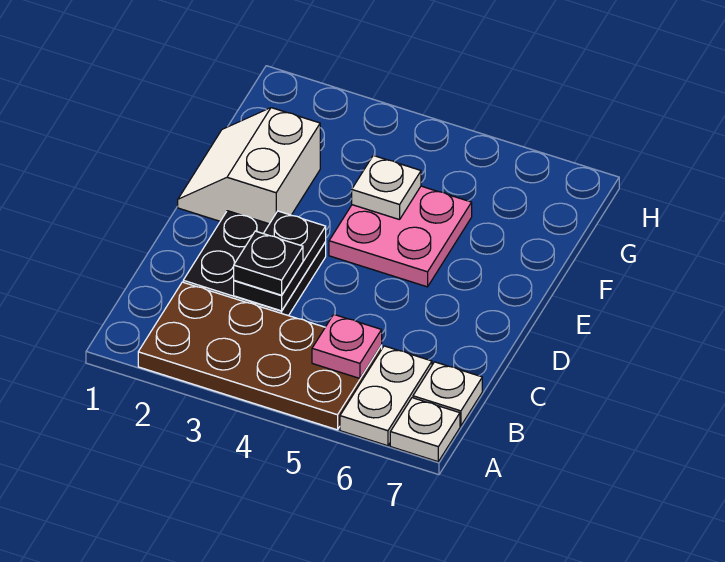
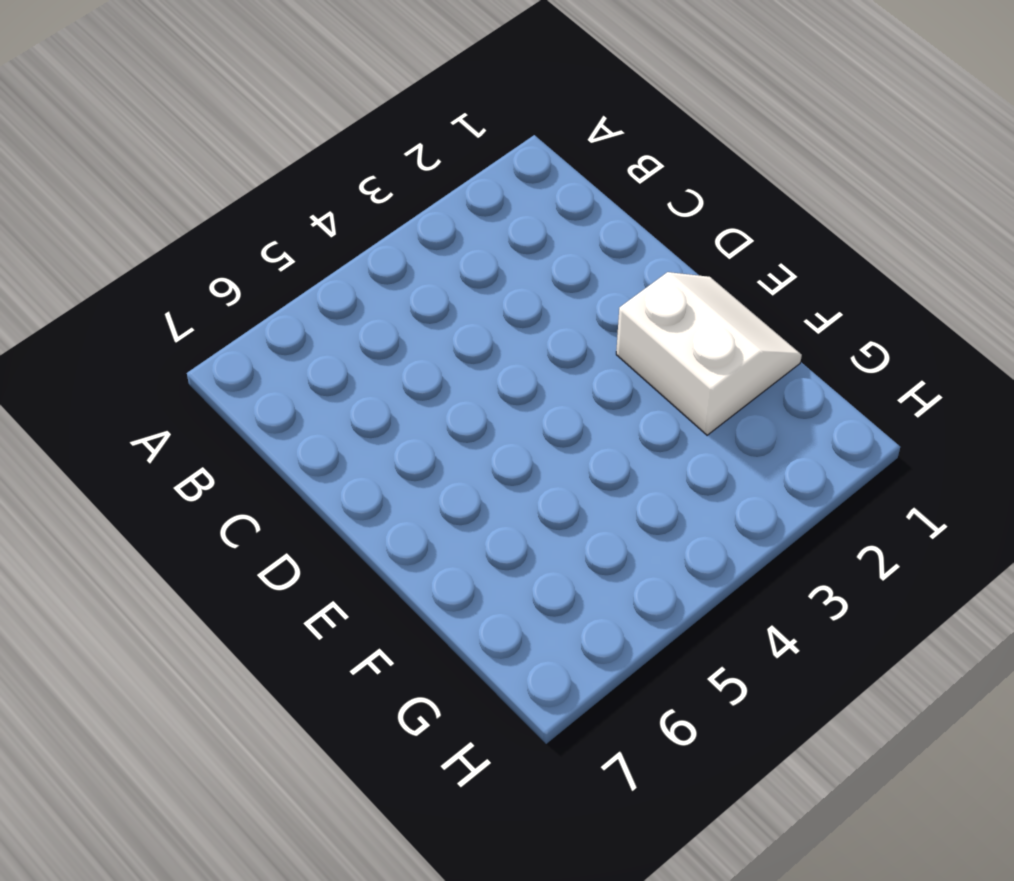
none -> brown 2x4 plate [138,282,382,430]
none -> white 1x2 plate [340,346,432,446]

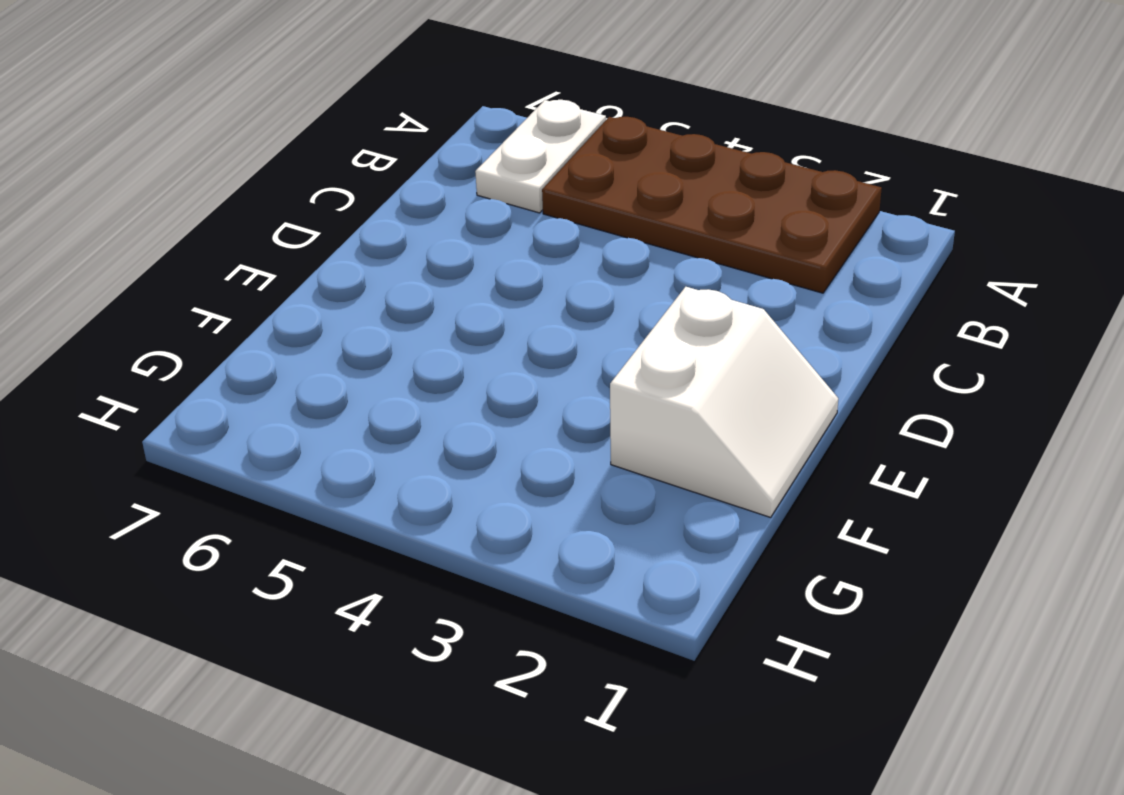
none -> white 1x1 plate [390,398,460,462]
none -> white 1x1 plate [413,362,482,426]

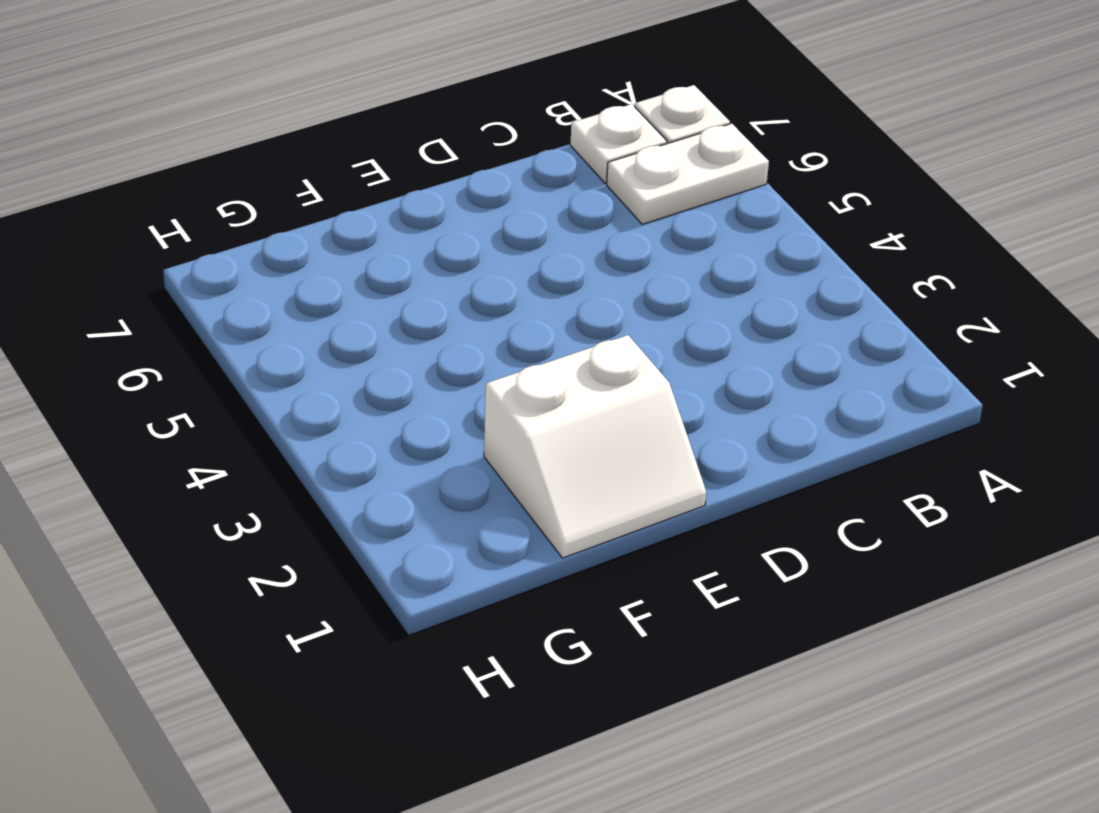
none -> brown 2x4 plate [138,282,382,430]
none -> black 2x2 plate [183,211,326,316]

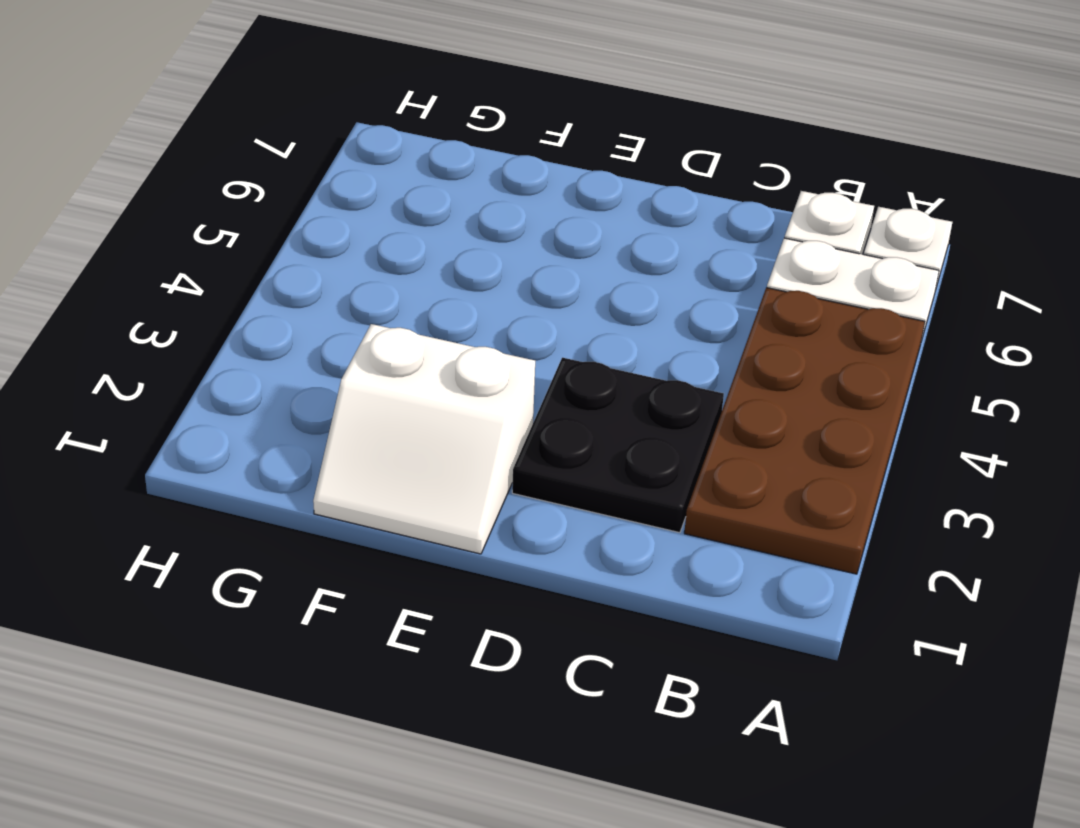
none -> pink 2x2 plate [329,186,472,287]
none -> pink 1x1 plate [312,315,382,378]

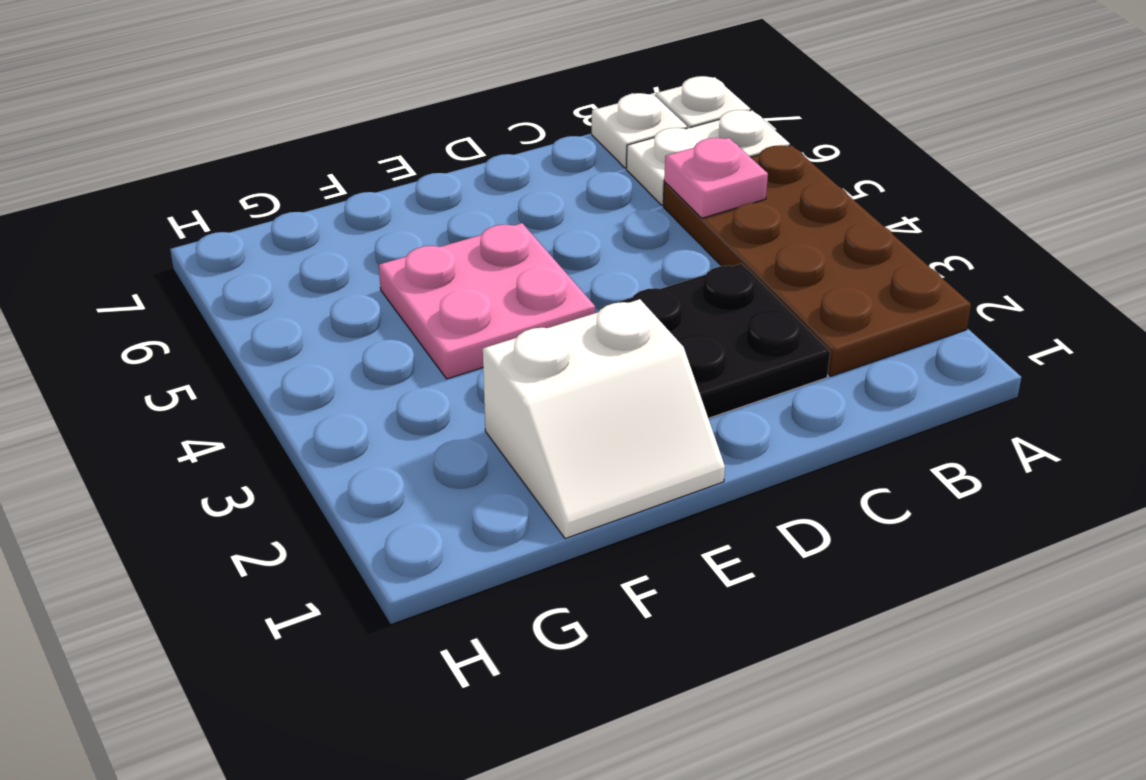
none -> black 1x2 plate [234,211,326,311]
none -> white 1x1 plate [352,156,421,220]

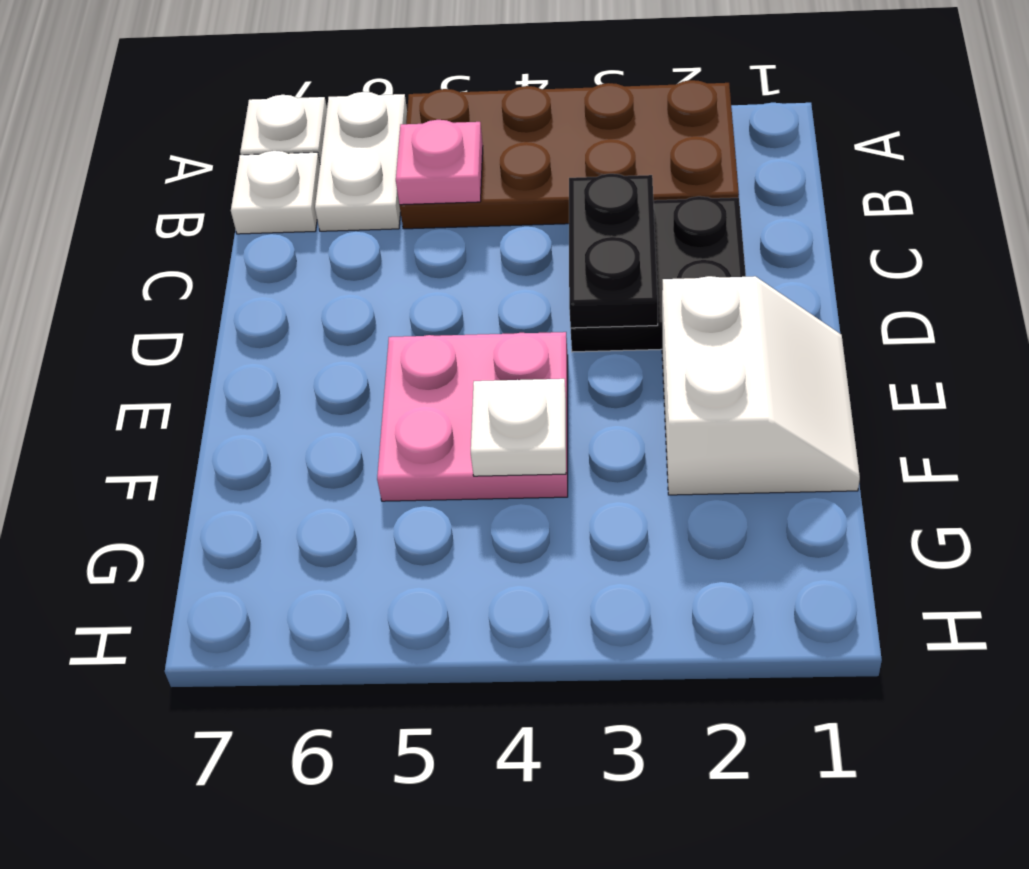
none -> black 1x1 plate [234,231,303,295]

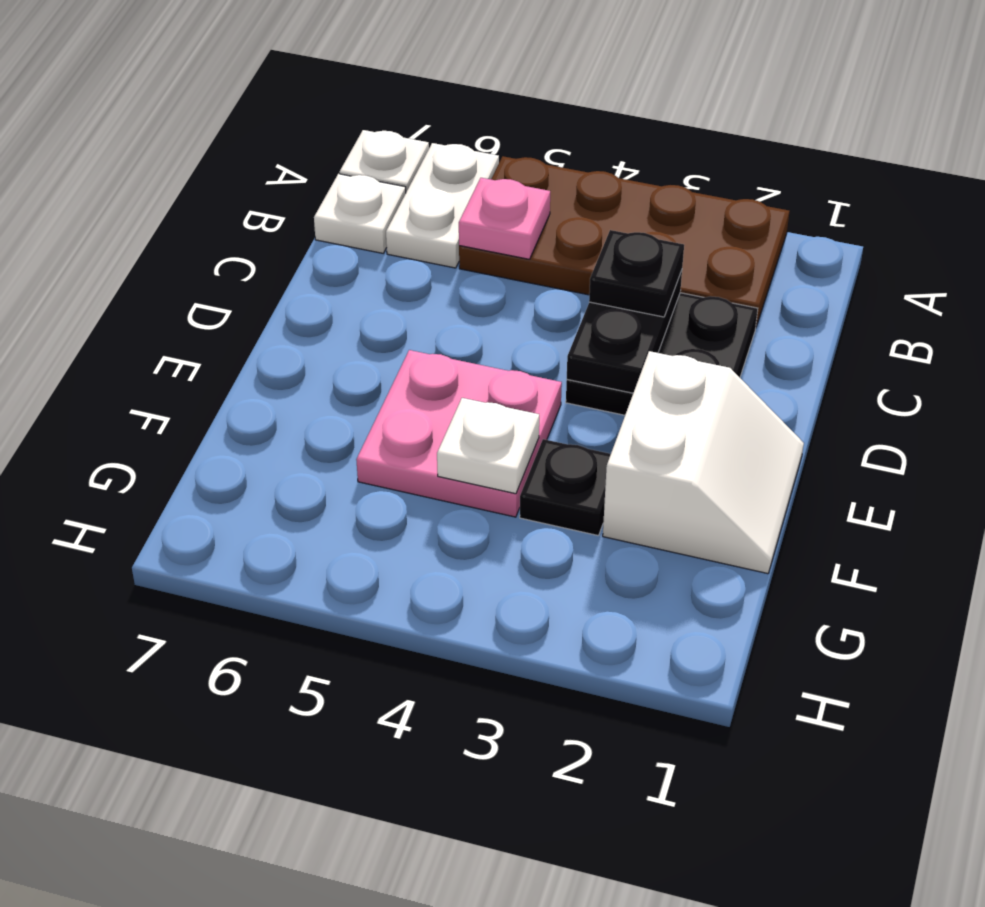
black 1x1 plate [520,439,611,536] -> none

